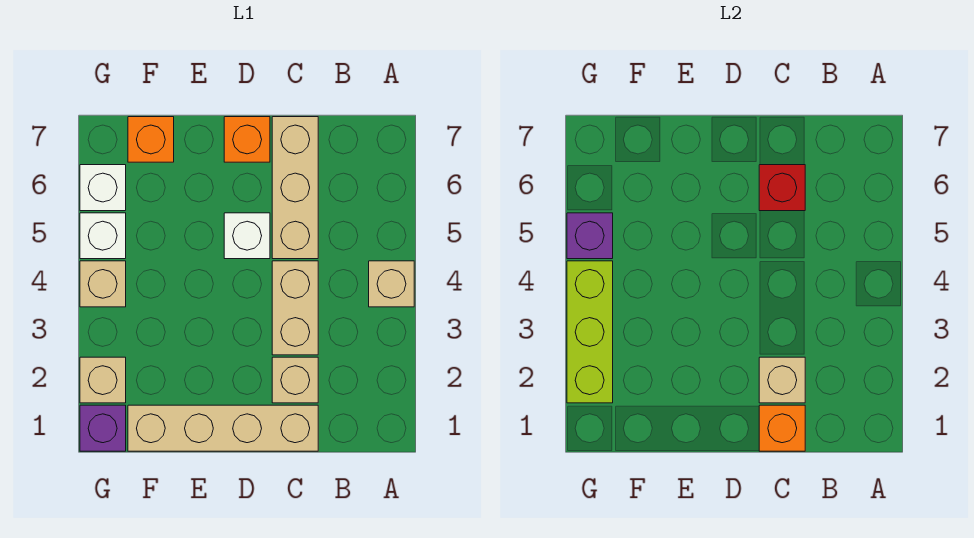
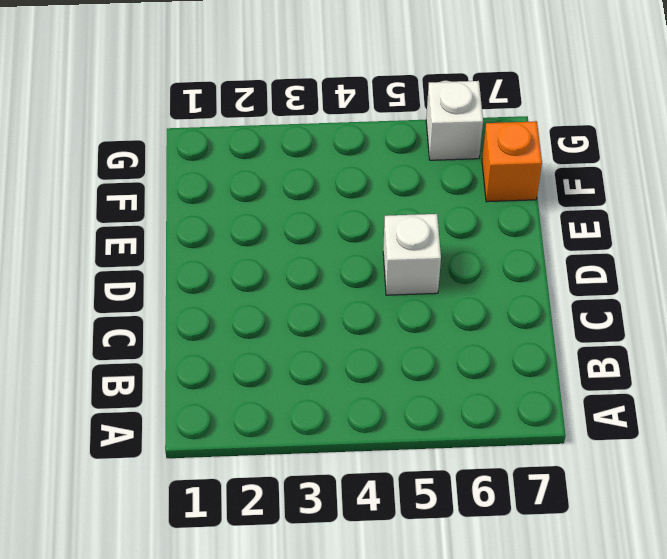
none -> tan 1x1 brick [369,261,414,307]
none -> tan 1x4 brick [128,405,318,451]
none -> tan 1x1 brick [272,357,318,403]

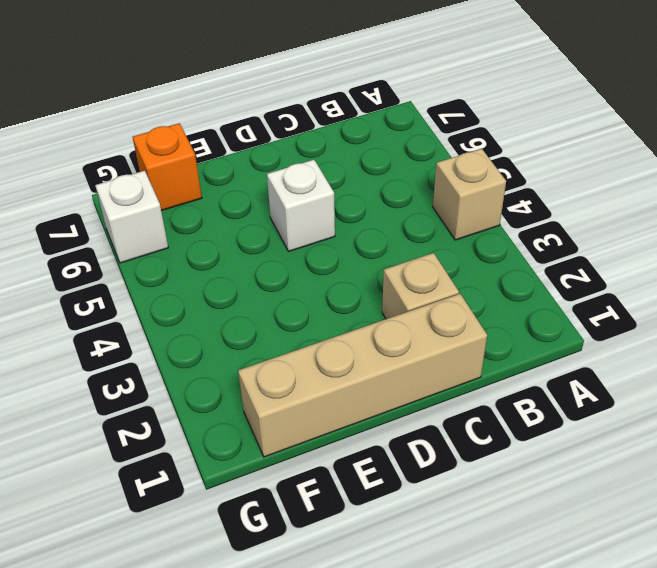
none -> tan 1x2 brick [272,261,318,355]
none -> tan 1x3 brick [272,117,318,259]
none -> orange 1x1 brick [224,117,270,162]

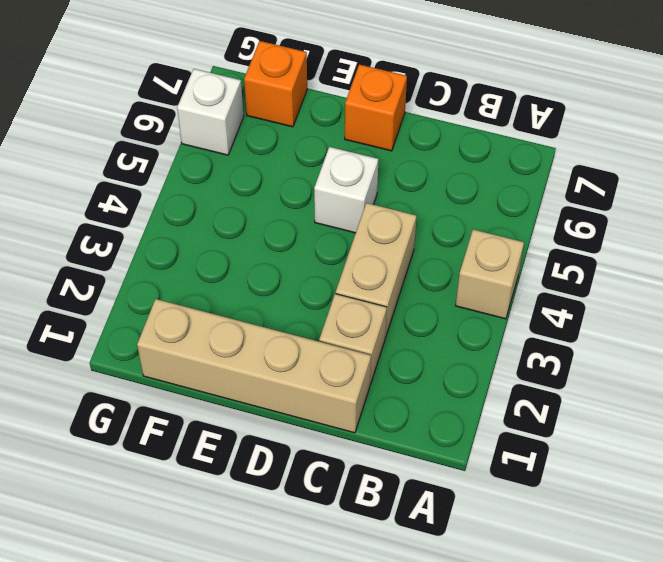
none -> tan 1x3 brick [272,117,318,259]
none -> purple 1x1 brick [80,405,126,451]
none -> tan 1x1 brick [80,357,126,403]

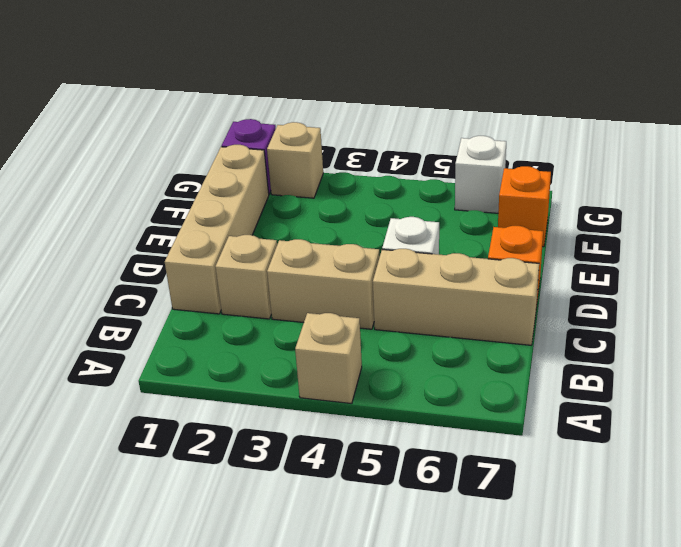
none -> tan 1x1 brick [80,261,126,307]
none -> white 1x1 brick [80,213,126,259]
none -> orange 1x1 brick [759,405,805,451]

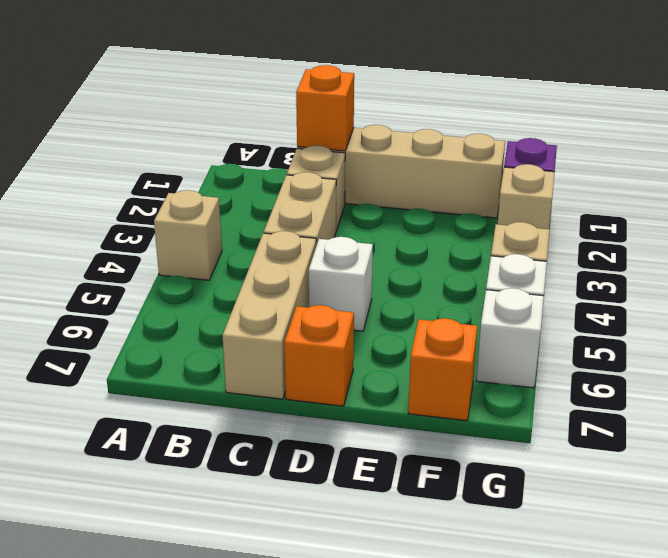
none -> tan 1x1 brick [759,357,805,403]
none -> red 1x1 brick [759,165,805,211]
none -> lime 1x3 brick [567,261,613,403]

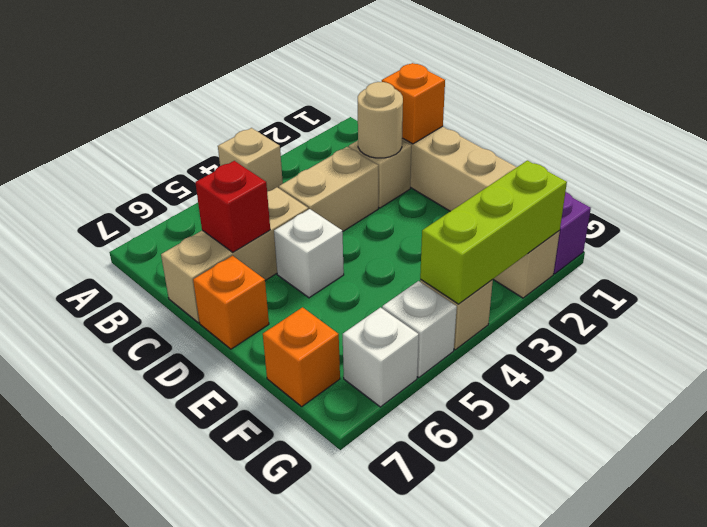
tan 1x1 round brick [358,82,403,158] -> tan 1x1 brick [759,357,805,403]
none -> purple 1x1 brick [567,213,613,259]

